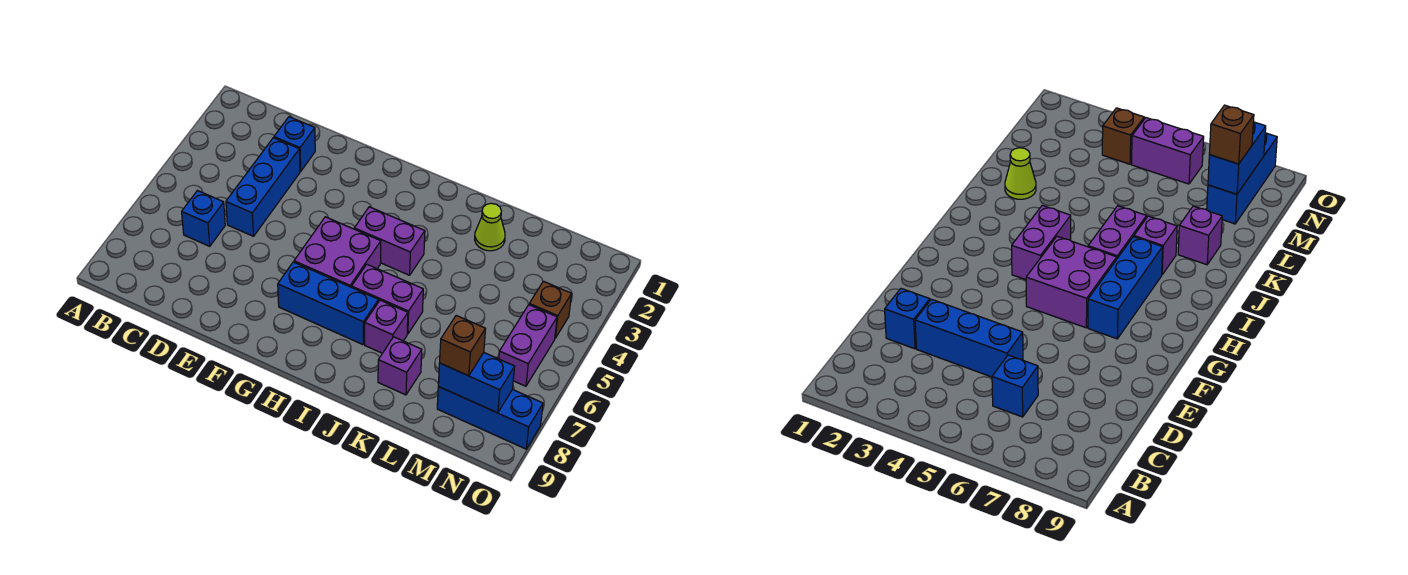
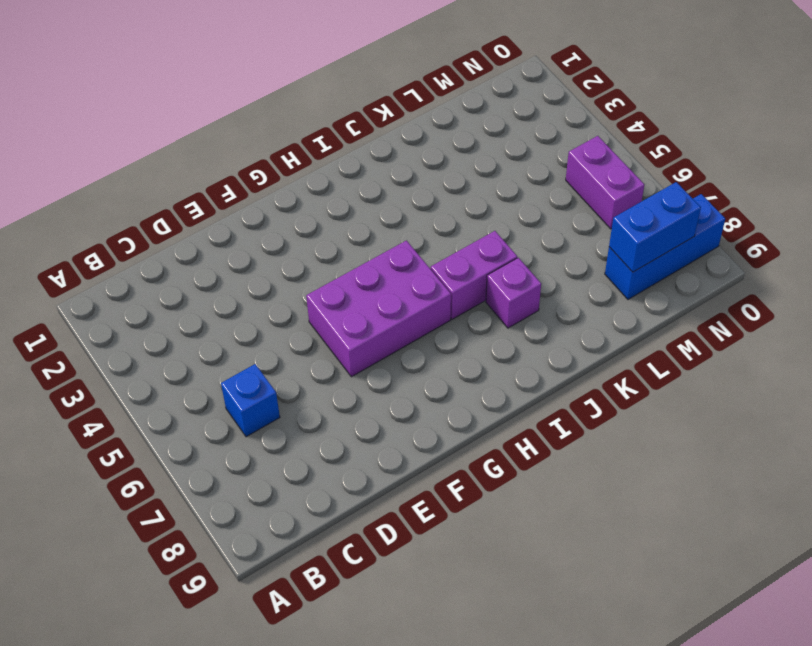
purple 2x3 brick [306,241,451,377] -> purple 2x2 brick [294,217,381,287]
none -> blue 1x1 brick [274,117,315,171]
none -> blue 1x3 brick [226,138,300,236]
none -> blue 1x3 brick [278,262,379,345]

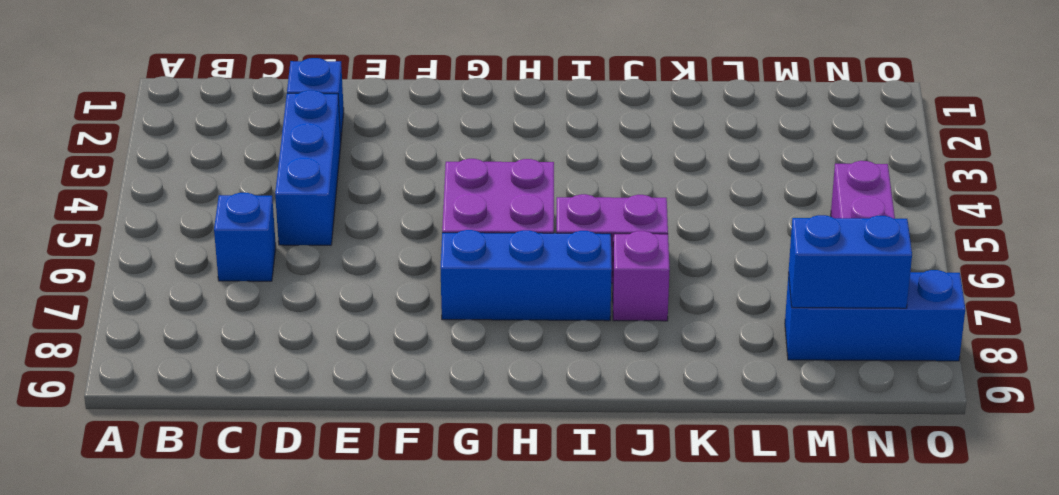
none -> purple 1x2 brick [354,207,425,275]
none -> lime 1x1 cone [475,203,505,251]
none -> purple 1x1 brick [378,337,422,395]

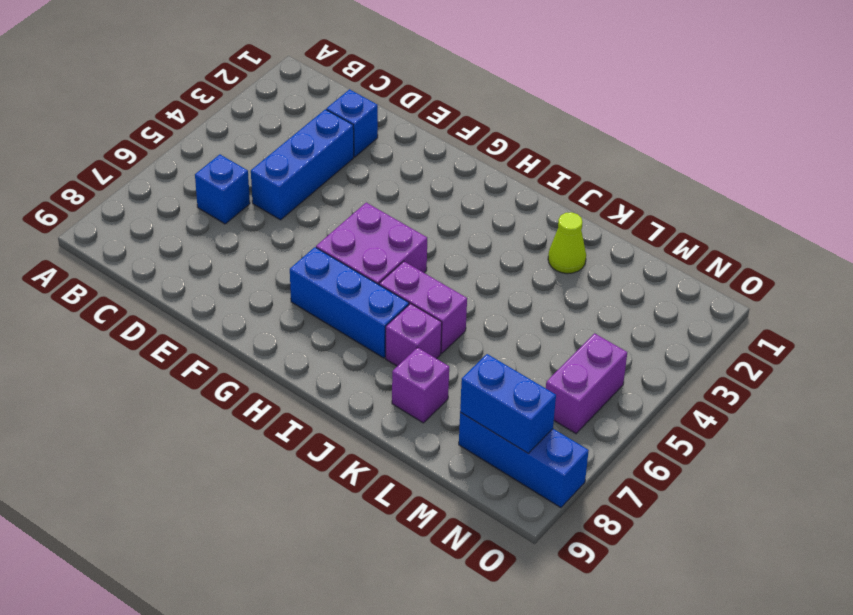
none -> purple 1x2 brick [354,207,425,275]
none -> brown 1x1 brick [529,281,572,338]
none -> brown 1x1 brick [440,316,485,376]

